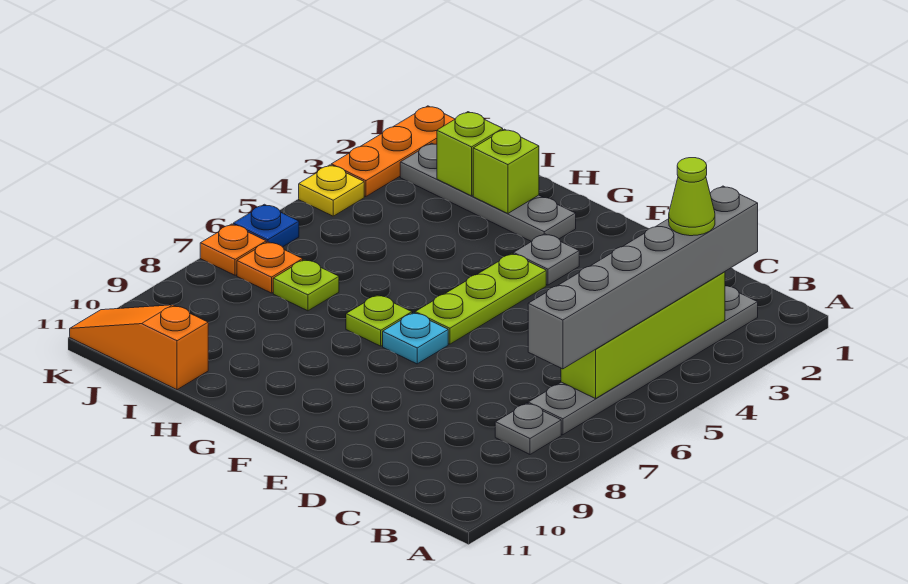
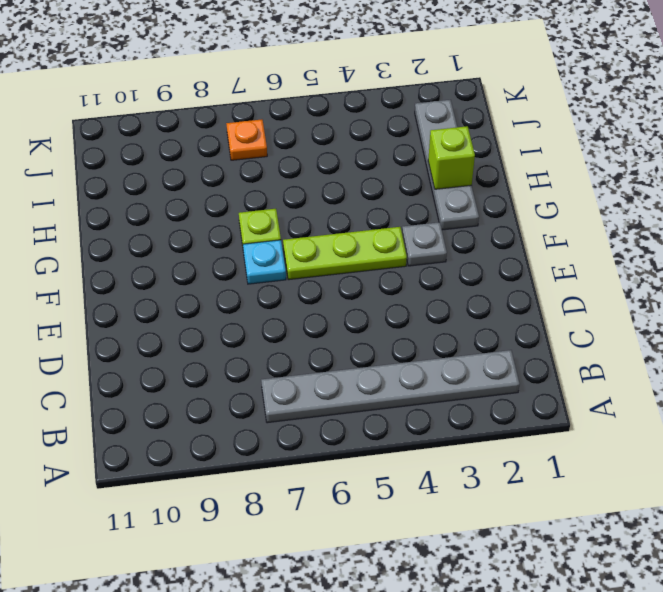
none -> grey 1x1 plate [495,403,561,454]
none -> lime 1x1 plate [273,260,339,311]
none -> orange 1x3 slope [70,305,208,390]

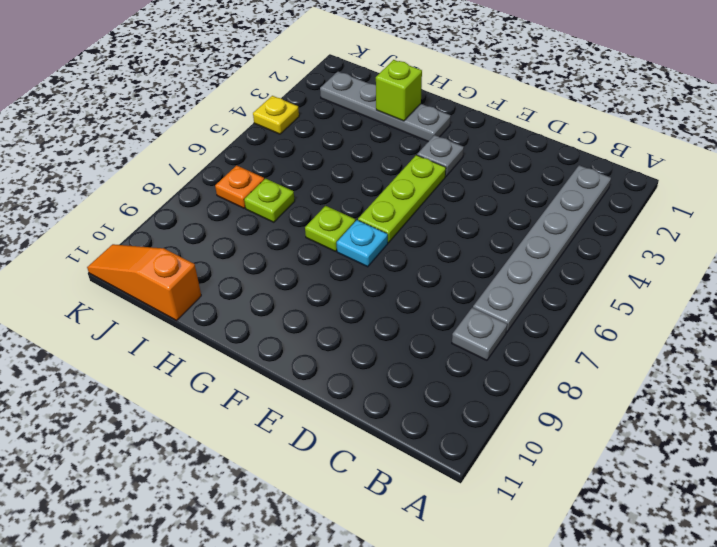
none -> orange 1x3 plate [331,106,455,197]
none -> blue 1x1 plate [233,204,299,247]
none -> orange 1x1 plate [200,224,266,275]

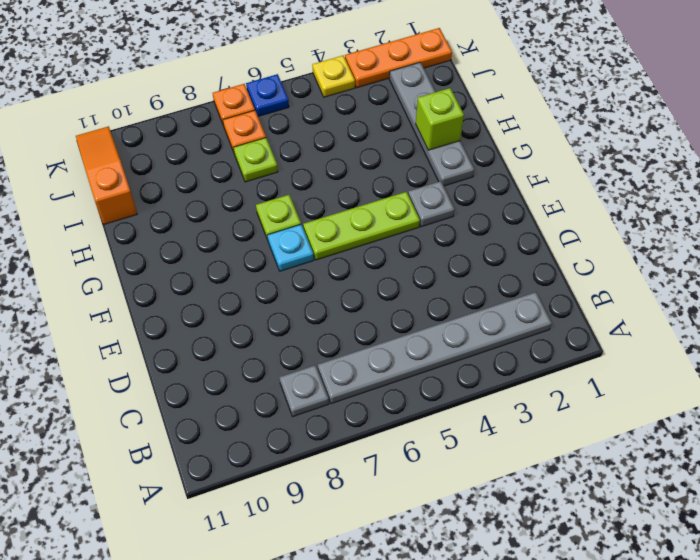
none -> lime 1x4 brick [561,272,725,399]
none -> lime 1x1 brick [437,112,503,196]
none -> grey 1x6 brick [528,186,758,369]

